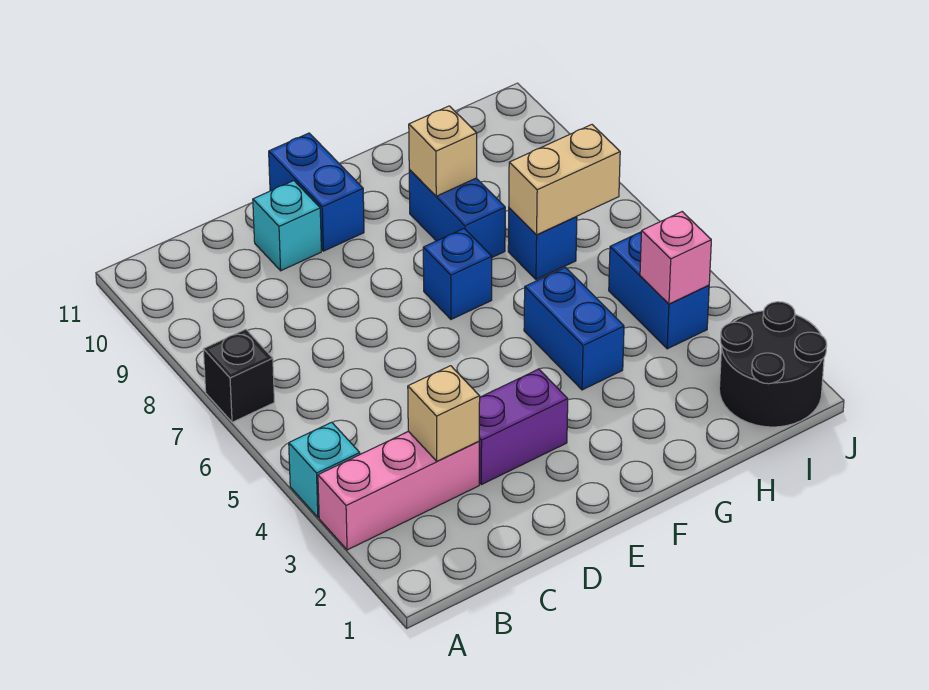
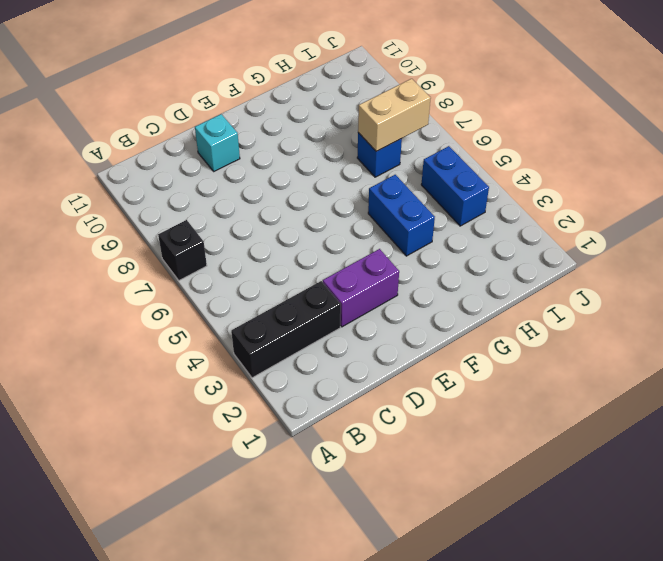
black 1x3 brick [231,281,341,378] -> pink 1x3 brick [318,431,479,550]
none -> cyan 1x1 brick [289,422,360,517]
none -> blue 1x2 brick [269,133,364,251]
none -> blue 1x1 brick [423,229,492,319]

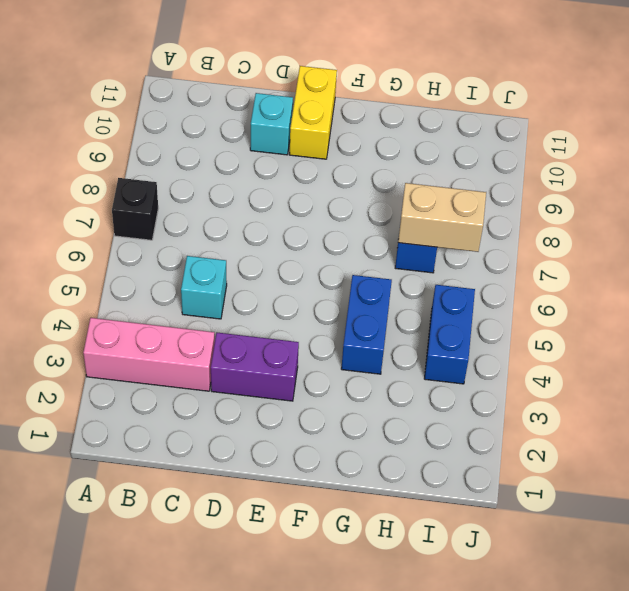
cyan 1x1 brick [181,256,227,319] -> cyan 1x1 brick moved to [289,422,360,517]
yellow 1x2 brick [289,66,337,159] -> blue 1x2 brick [269,133,364,251]
none -> blue 1x1 brick [423,229,492,319]
none -> blue 1x2 brick [409,170,505,257]
none -> black 2x2 round brick [719,302,827,427]

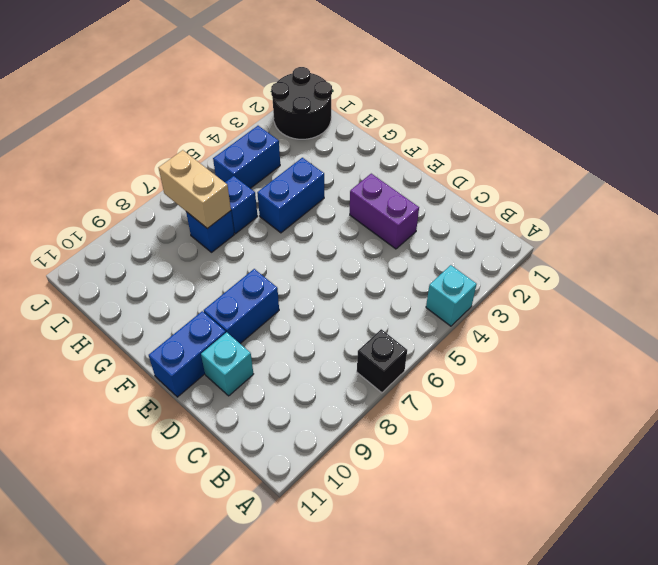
blue 1x2 brick [204,269,279,344] -> blue 1x2 brick moved to [409,170,505,257]
blue 1x1 brick [225,176,258,234] -> blue 1x1 brick moved to [423,229,492,319]
none -> pink 1x3 brick [318,431,479,550]
none -> tan 1x1 brick [408,366,480,461]
none -> tan 1x1 brick [409,106,477,196]

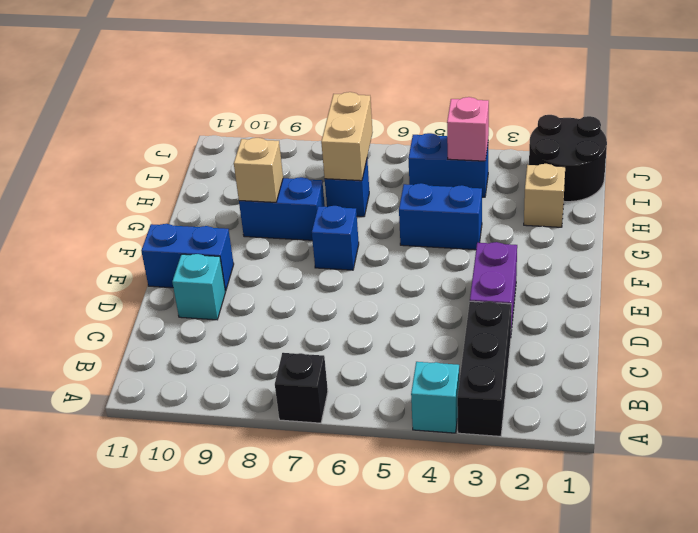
black 1x3 brick [457,301,511,436] -> pink 1x3 brick [318,431,479,550]
tan 1x1 brick [524,164,565,227] -> tan 1x1 brick moved to [408,366,480,461]

